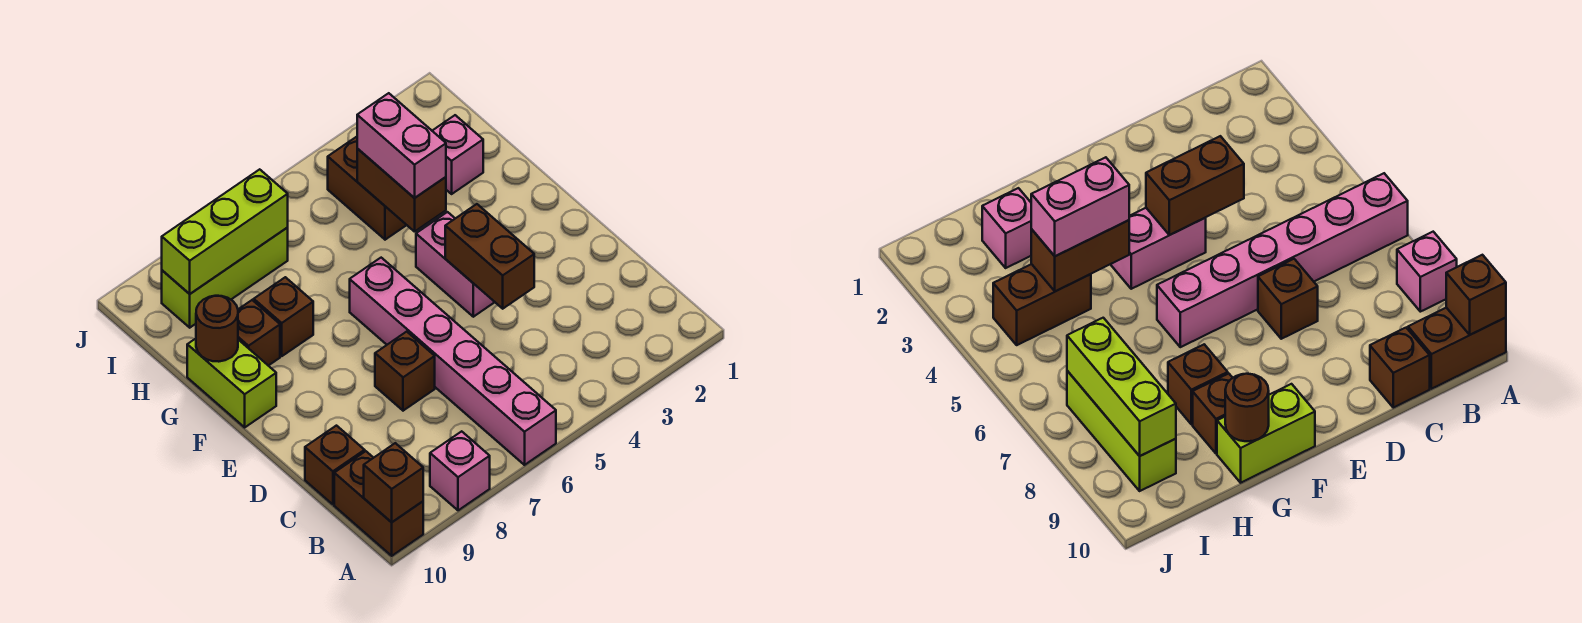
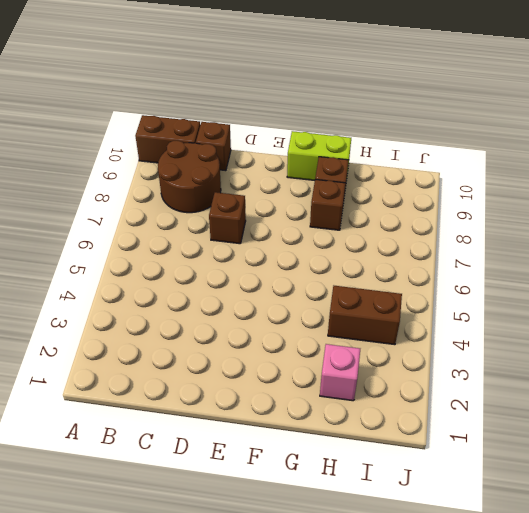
brown 2x2 round brick [158,141,221,213] -> none
none -> pink 1x6 brick [350,258,556,465]
none -> pink 1x1 brick [430,431,490,510]
none -> pink 1x2 brick [416,212,494,317]

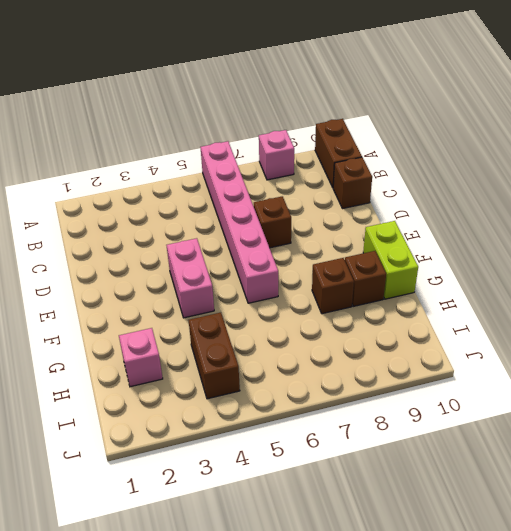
none -> lime 1x3 brick [162,228,288,328]
none -> brown 1x1 brick [364,443,423,522]
none -> brown 1x2 brick [445,204,534,309]

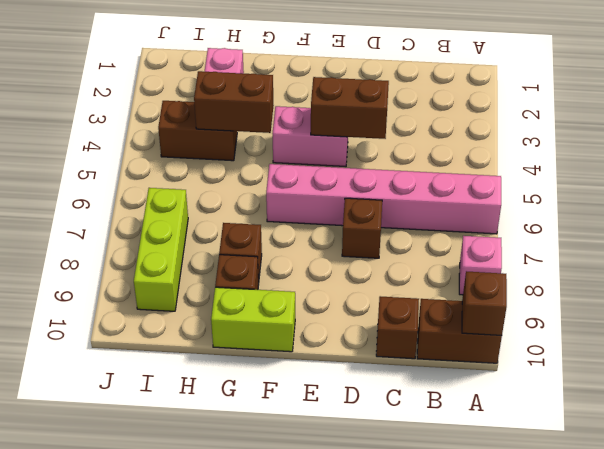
none -> brown 1x1 round brick [196,296,238,362]
none -> lime 1x3 brick [162,169,288,294]
none -> pink 1x2 brick [357,93,446,198]

